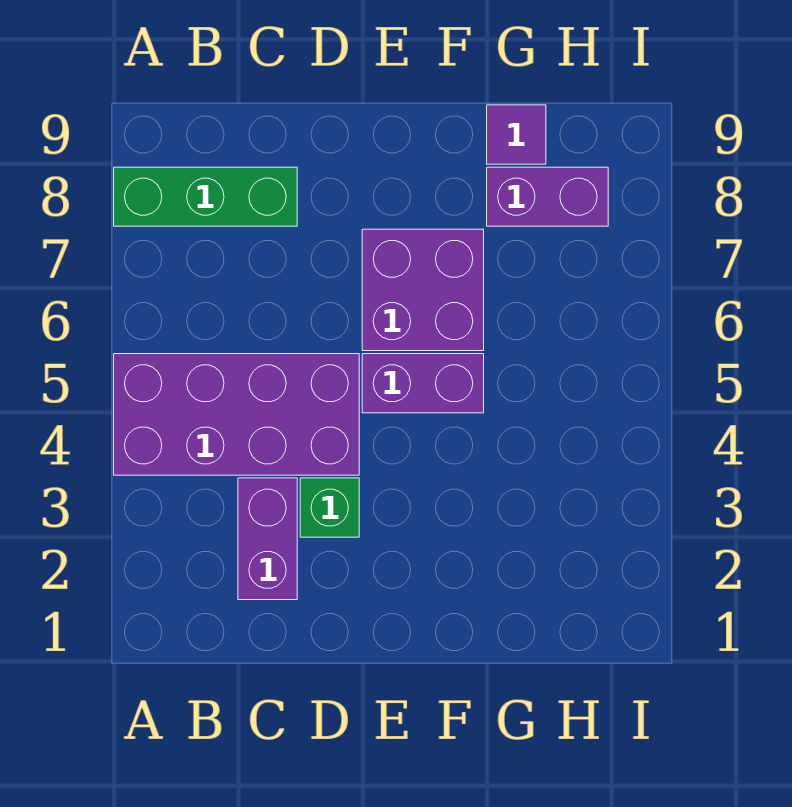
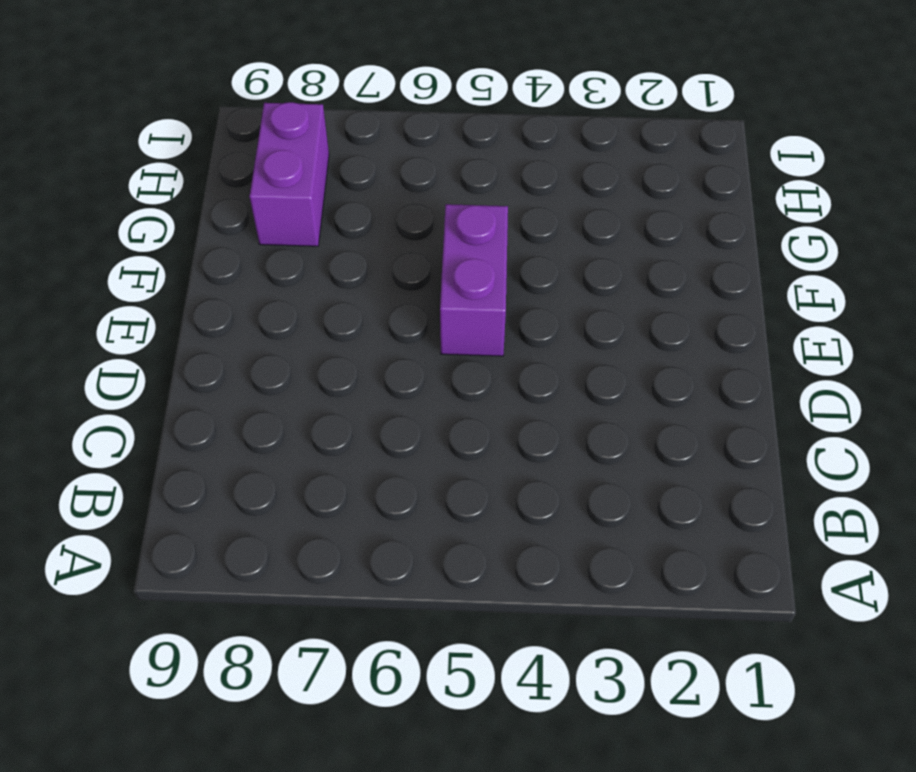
none -> purple 2x4 brick [114,354,359,475]
none -> green 1x3 brick [114,167,297,226]

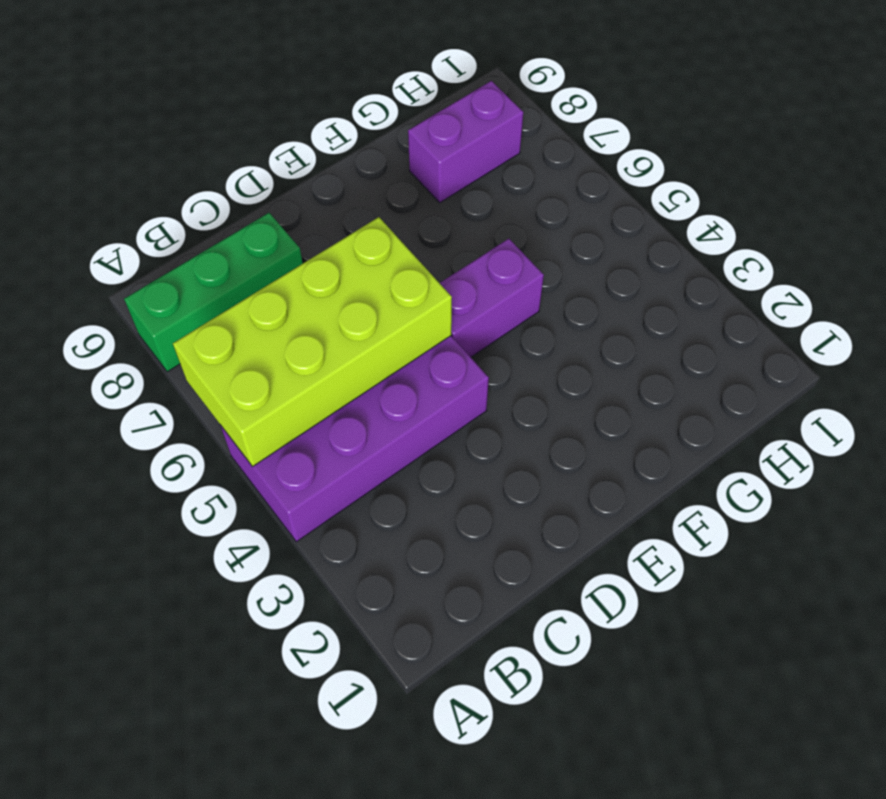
lime 2x4 brick [173,217,452,467] -> none
none -> purple 1x2 brick [238,478,297,600]
none -> green 1x1 brick [300,478,359,537]

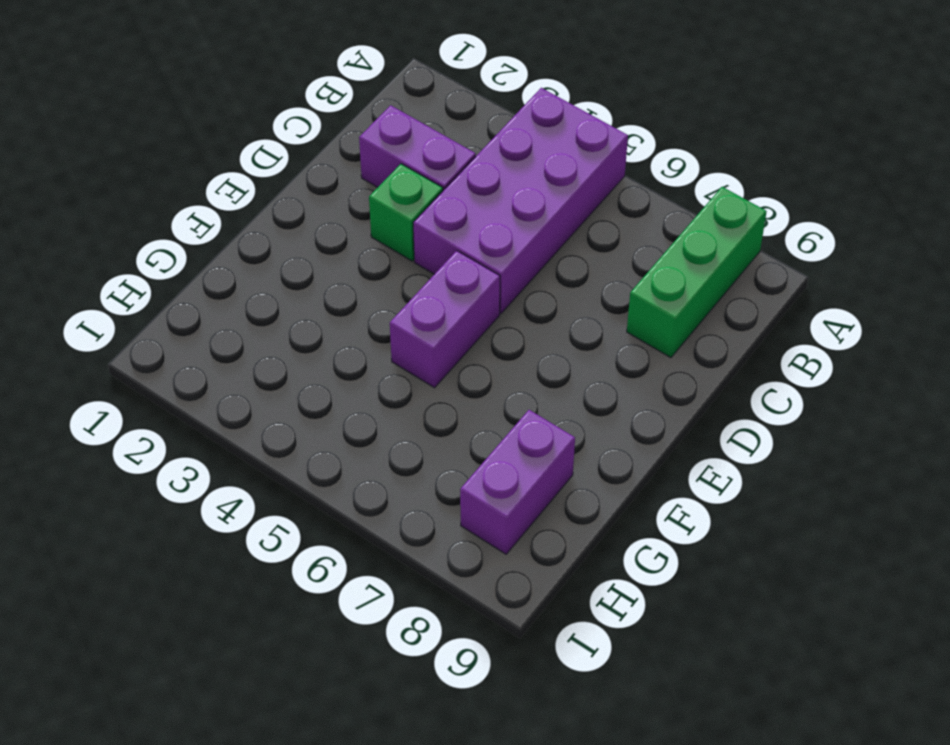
none -> purple 2x2 brick [362,229,484,351]
none -> purple 1x1 tile [487,105,546,164]

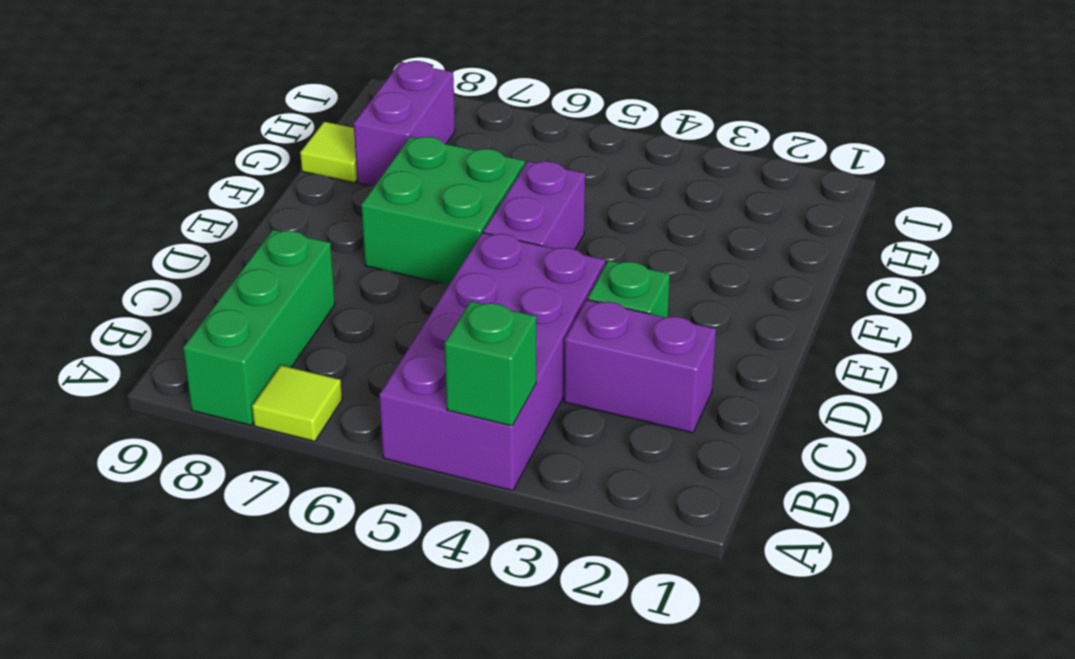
green 1x1 brick [445,301,536,426] -> none
lime 1x1 tile [252,365,342,441] -> none
green 2x2 brick [361,137,525,284] -> purple 2x2 brick [362,229,484,351]
lime 1x1 tile [300,122,357,183] -> purple 1x1 tile [487,105,546,164]

